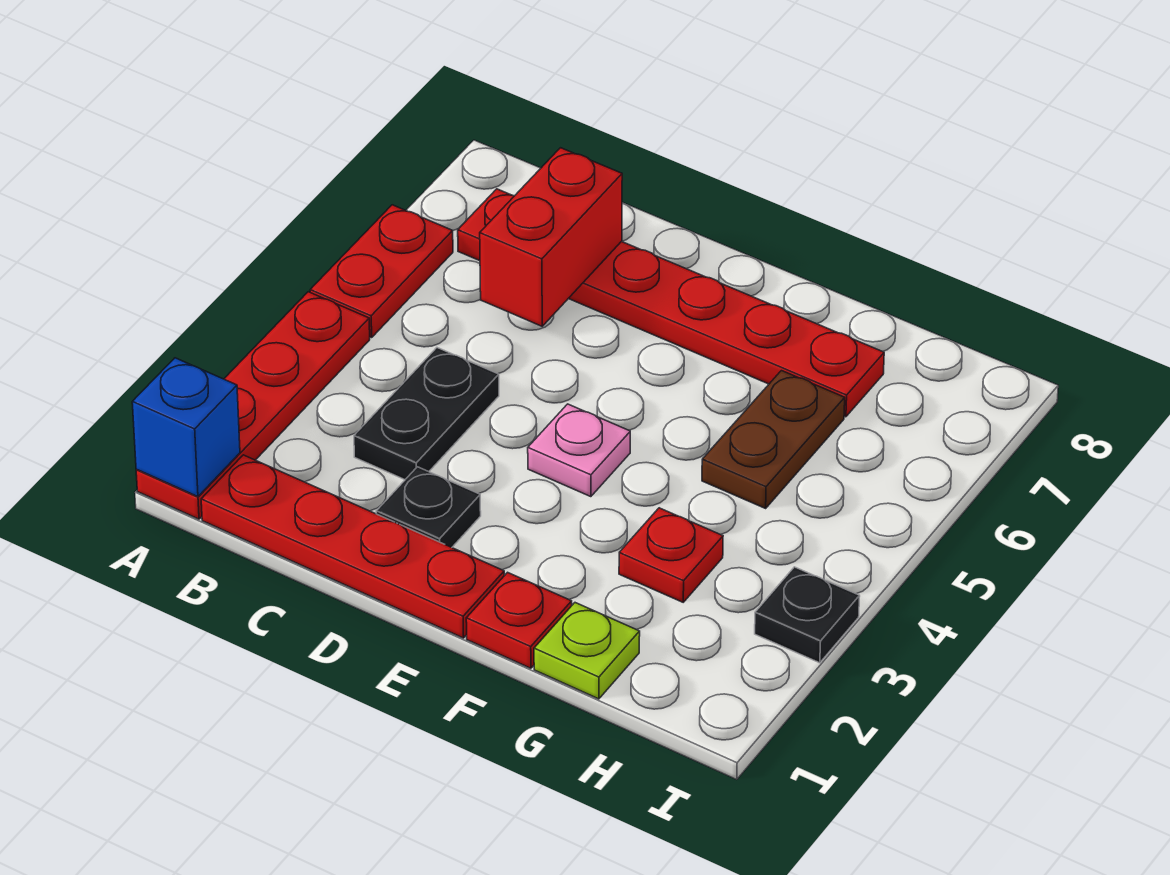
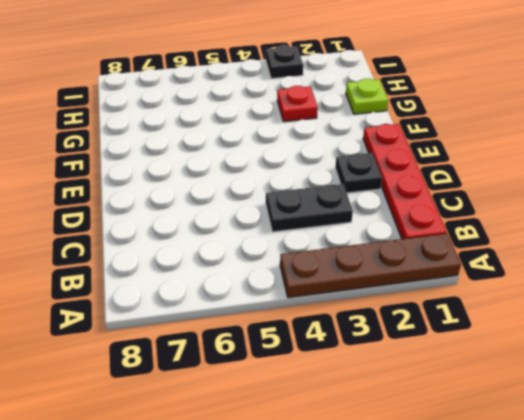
brown 1x4 plate [280,233,461,298] -> red 1x4 plate [136,292,370,519]
none -> red 1x2 plate [310,205,453,337]
none -> red 1x6 plate [458,189,884,417]
none -> pink 1x1 plate [528,404,630,497]

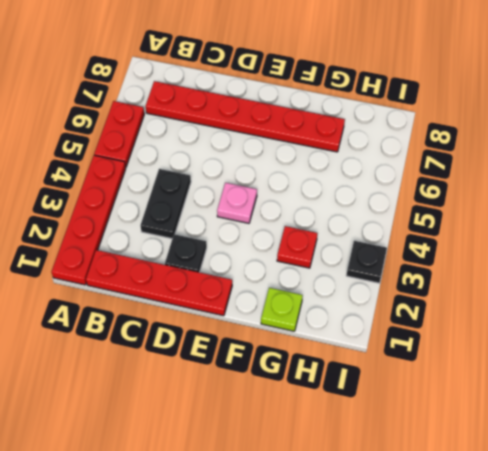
none -> red 1x1 plate [466,572,572,668]
none -> brown 1x2 plate [702,371,845,508]
none -> blue 1x1 brick [132,358,240,497]

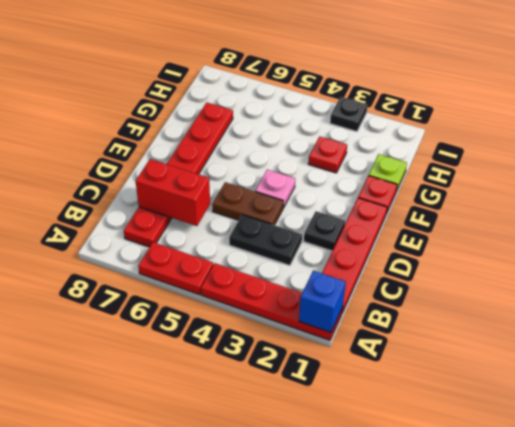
brown 1x2 plate [212,182,284,225] -> brown 1x2 plate moved to [702,371,845,508]

